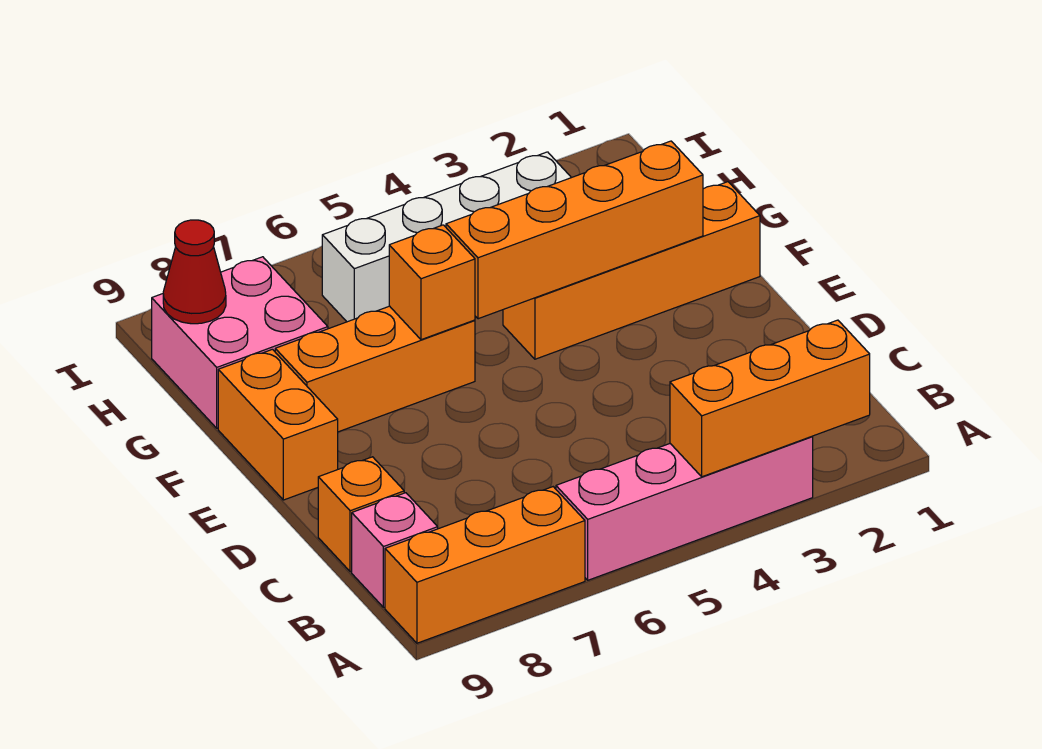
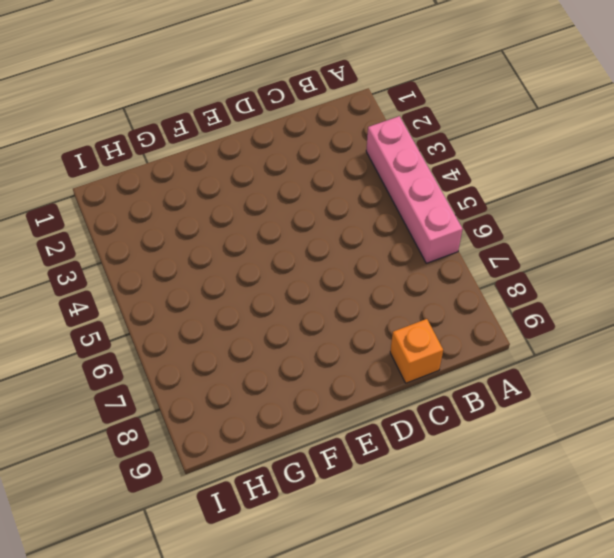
none -> orange 1x3 brick [385,487,585,643]
none -> pink 1x1 brick [352,493,438,607]
none -> orange 1x2 brick [218,349,338,500]

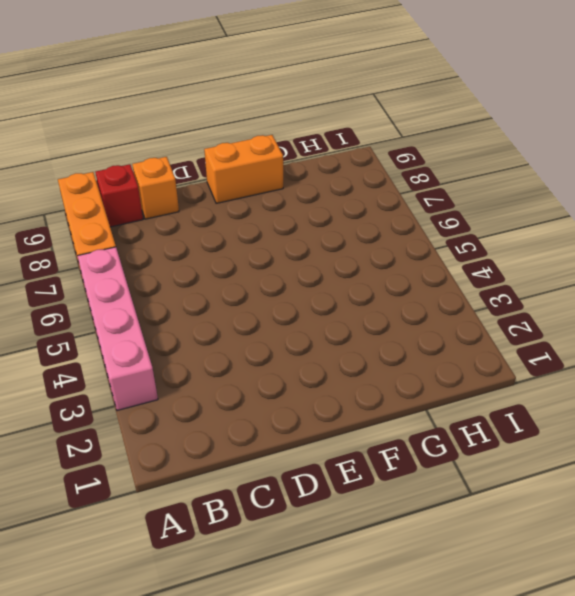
red 1x1 brick [95,164,143,227] -> pink 1x1 brick [352,493,438,607]
none -> orange 1x4 brick [503,182,760,359]
none -> orange 1x3 brick [275,306,475,432]
none -> pink 2x2 brick [152,257,328,428]

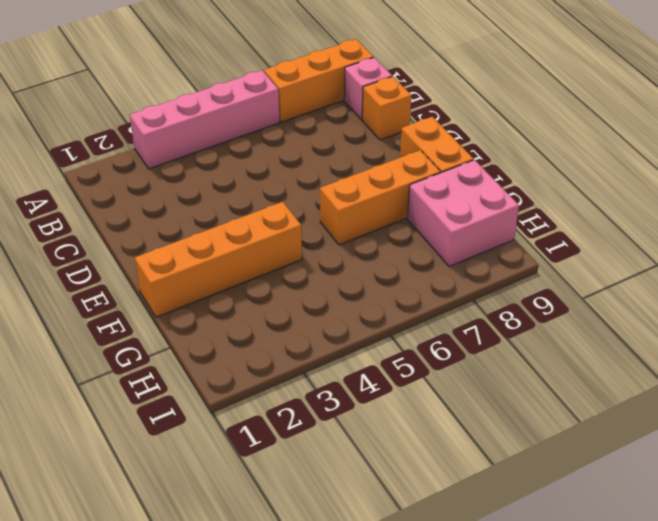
none -> white 1x4 brick [322,152,571,322]
none -> orange 1x3 brick [670,320,870,477]
none -> orange 1x4 brick [446,141,703,319]

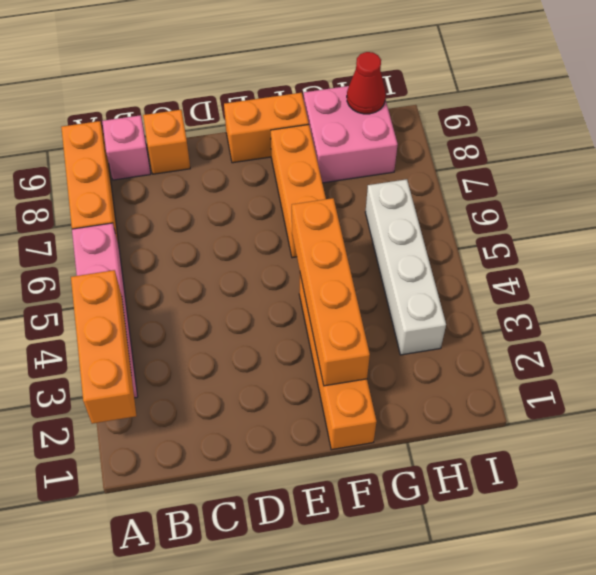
none -> orange 1x1 brick [389,225,475,340]

